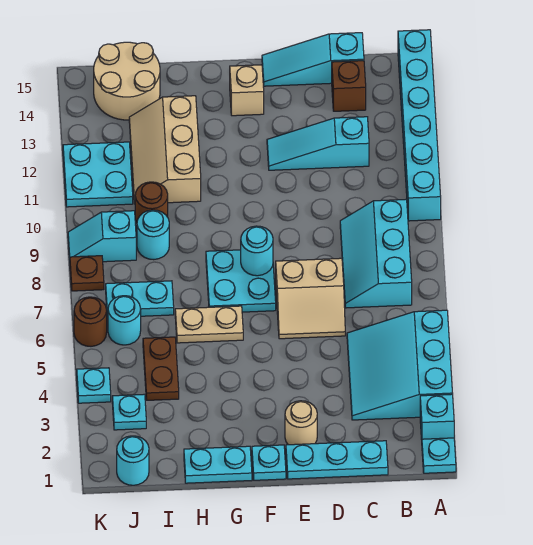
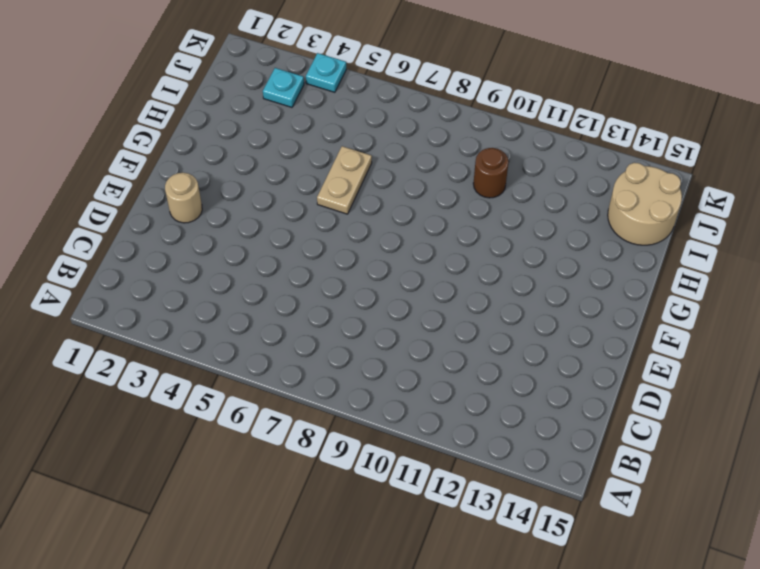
none -> cyan 1x1 plate [422,438,456,473]
none -> cyan 1x1 brick [420,394,454,440]
none -> cyan 3x3 slope [347,310,453,420]
none -> cyan 1x6 brick [398,30,441,221]

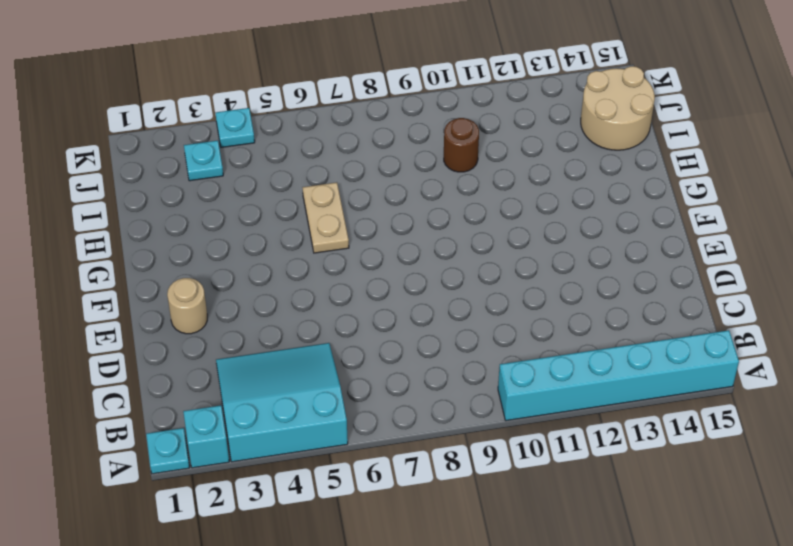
none -> cyan 2x3 slope [340,200,412,308]
none -> cyan 1x3 plate [286,441,388,479]
none -> cyan 1x3 slope [267,117,369,170]
none -> brown 1x1 brick [332,61,366,111]

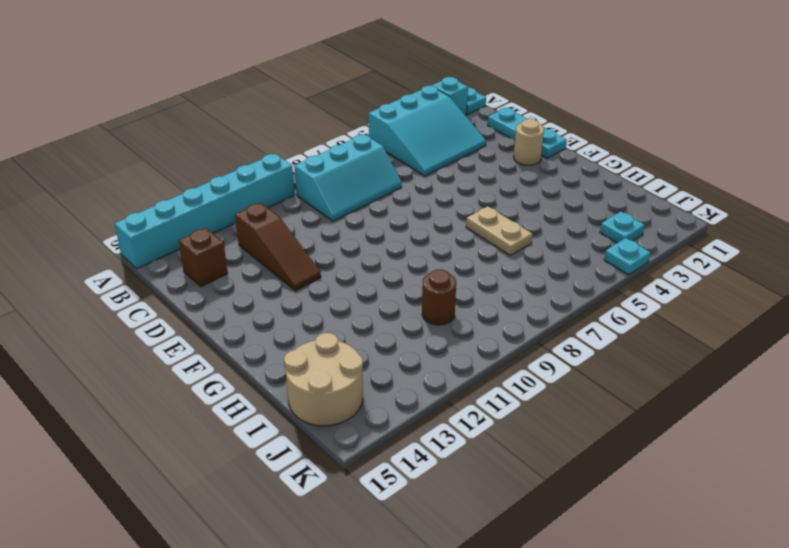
brown 1x3 slope [235,203,321,291] -> cyan 1x3 slope [267,117,369,170]
none -> cyan 1x3 slope [262,33,364,86]
none -> tan 2x2 slope [276,258,345,339]
none -> cyan 1x1 plate [252,445,286,480]
none -> cyan 2x2 plate [206,250,276,312]

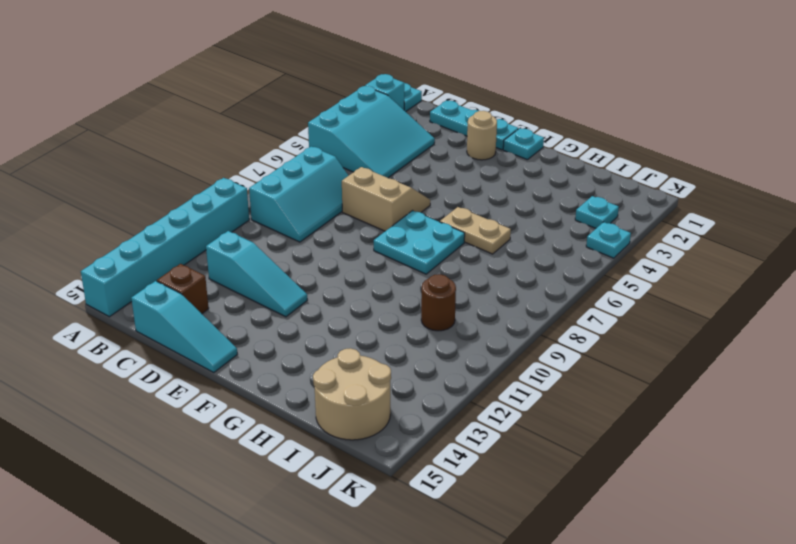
none -> tan 1x1 brick [230,65,264,116]
none -> cyan 1x2 plate [184,446,252,483]
none -> tan 2x3 slope [129,96,201,204]
none -> brown 1x2 plate [143,337,179,400]

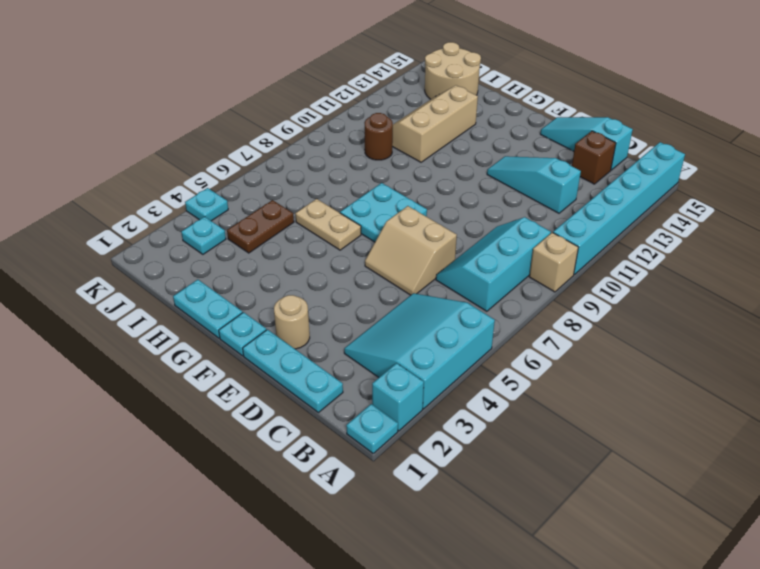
tan 1x1 brick [529,232,578,292] -> tan 1x1 brick moved to [230,65,264,116]
none -> cyan 1x2 plate [106,281,174,317]
none -> cyan 1x1 round brick [137,210,169,260]
none -> cyan 1x1 round brick [117,436,149,485]
none -> cyan 1x1 round brick [108,296,141,345]

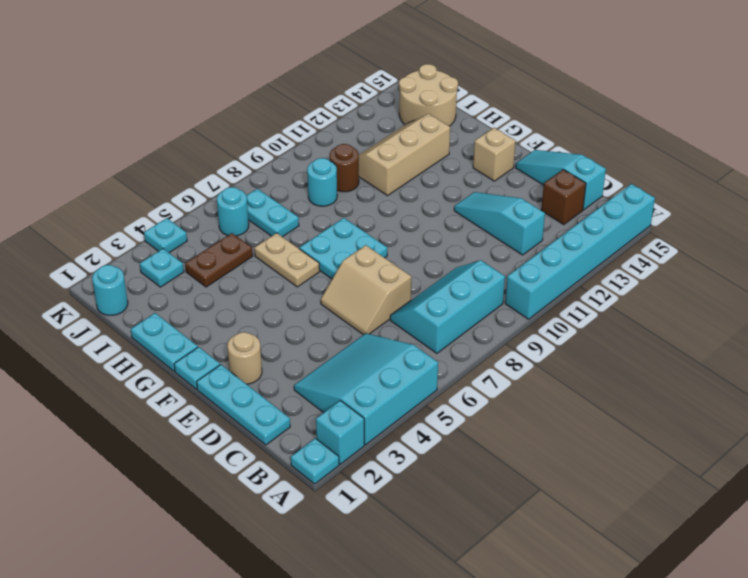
none -> cyan 1x2 slope [68,211,136,262]
none -> cyan 2x2 plate [63,142,133,207]
none -> brown 1x1 round brick [74,297,107,346]
none -> brown 1x1 plate [70,256,104,291]

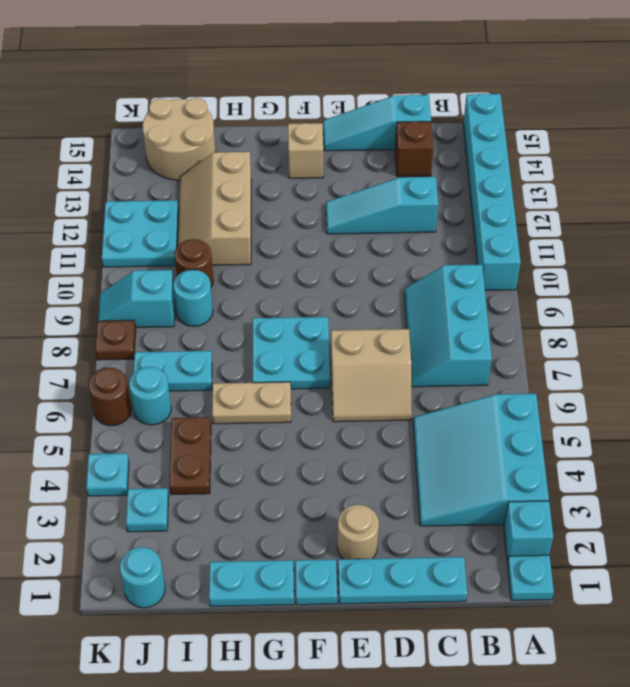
none -> cyan 1x1 round brick [241,226,273,276]

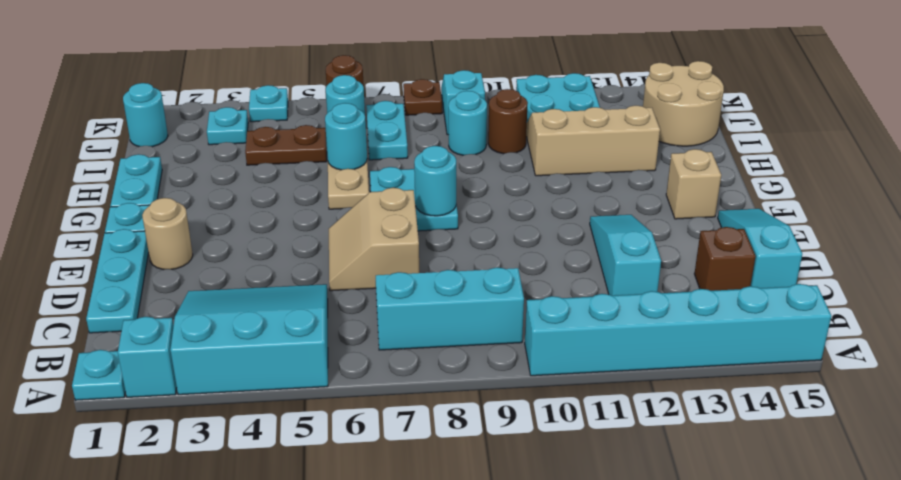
cyan 1x1 round brick [325,103,367,170] -> none

